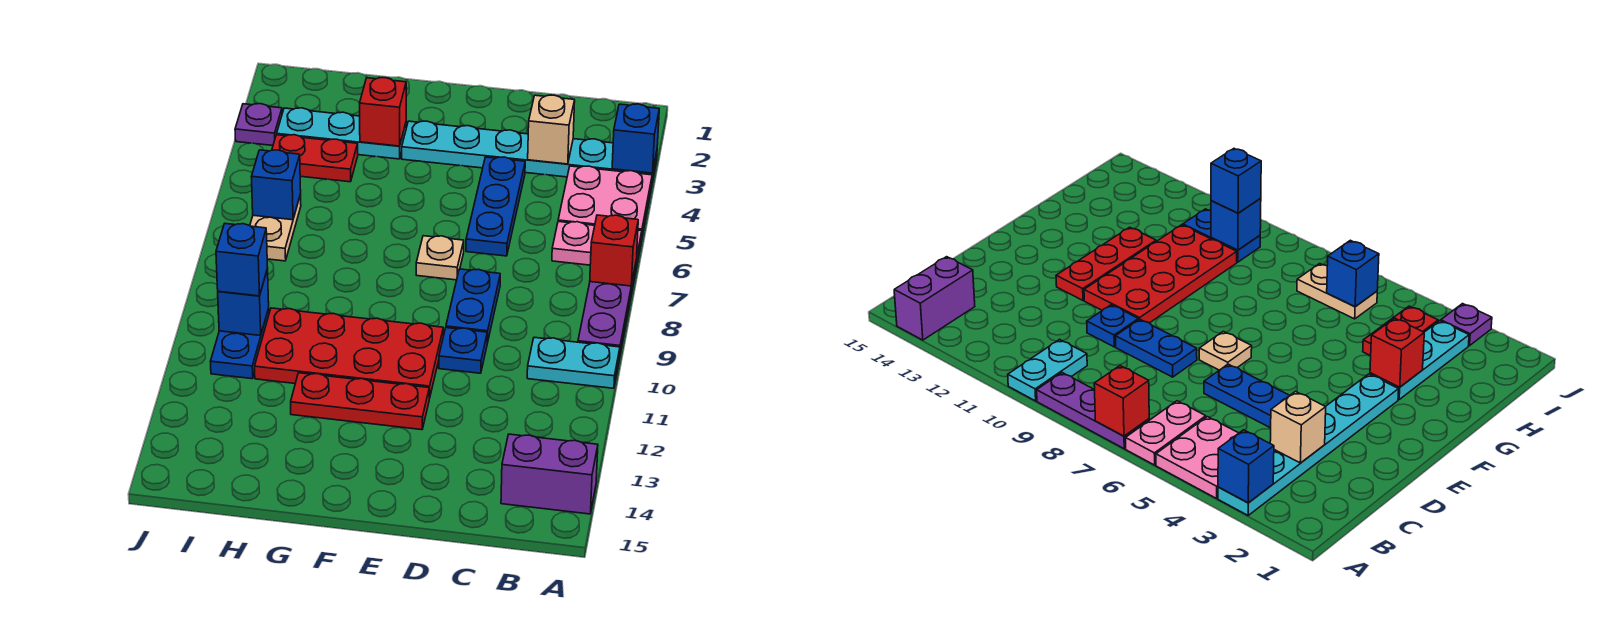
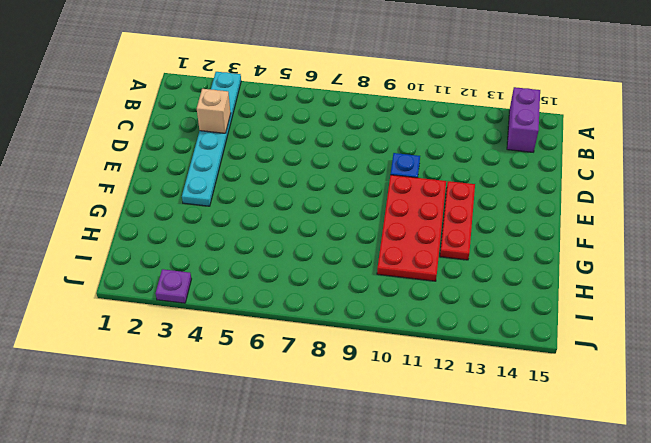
none -> pink 2x2 plate [558,166,652,240]
none -> pink 1x2 plate [552,222,642,268]
none -> purple 1x3 plate [578,264,636,358]

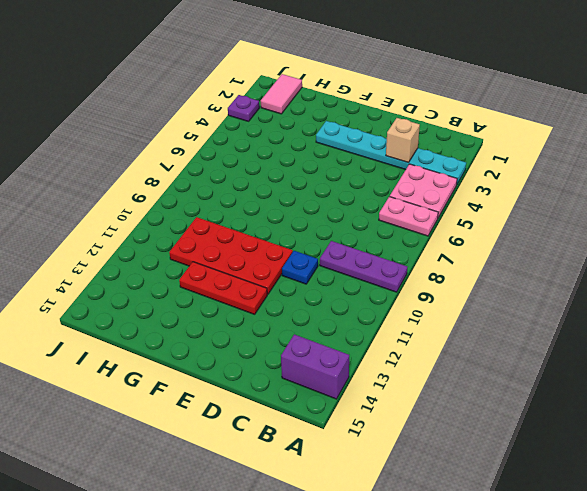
purple 1x3 plate [320,241,407,292] -> purple 1x3 plate turned to [578,264,636,358]
pink 1x2 tile [261,74,302,114] -> none
none -> cyan 1x2 plate [527,337,620,388]
none -> blue 1x3 plate [466,157,525,256]
none -> blue 1x2 plate [446,269,500,343]

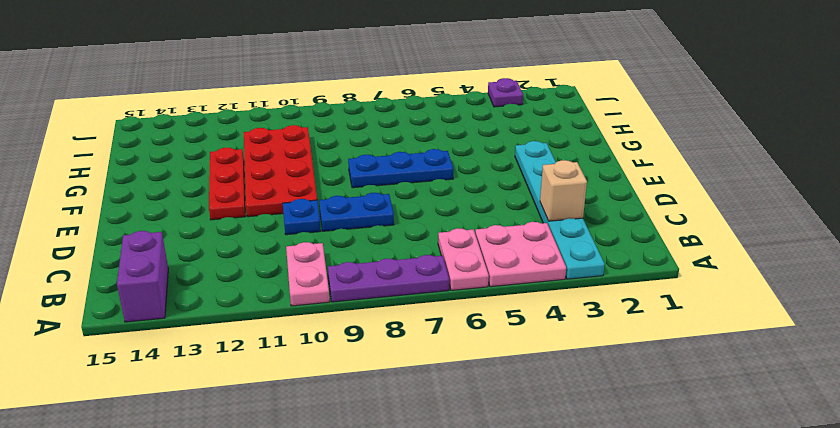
pink 1x2 plate [286,242,330,306] -> cyan 1x2 plate [527,337,620,388]
blue 1x3 plate [348,149,453,188] -> blue 1x3 plate moved to [466,157,525,256]
none -> tan 1x1 plate [416,236,464,280]
none -> cyan 1x3 plate [277,108,406,159]
none -> red 1x2 plate [272,135,358,182]

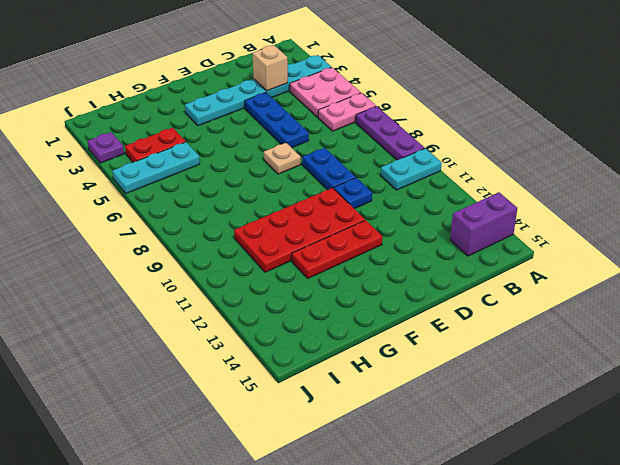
cyan 1x3 plate [113,142,200,193] -> cyan 1x3 plate moved to [277,108,406,159]
none -> tan 1x2 plate [250,194,301,261]
none -> blue 1x2 plate [210,309,269,379]
none -> blue 1x1 brick [612,104,659,173]

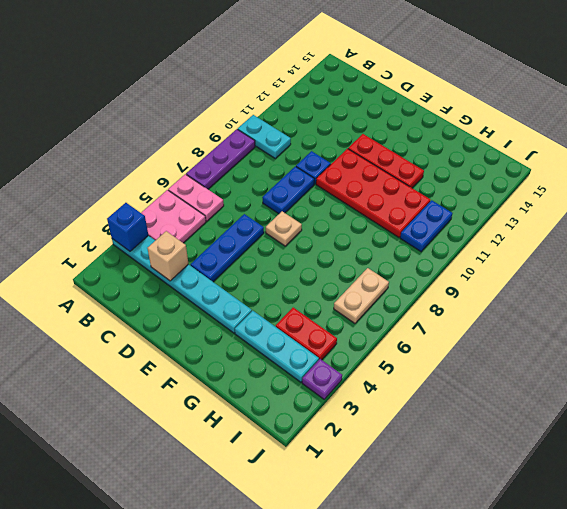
none -> purple 1x2 brick [501,434,598,514]
none -> red 1x1 brick [590,215,638,286]
none -> red 1x1 brick [360,78,406,146]

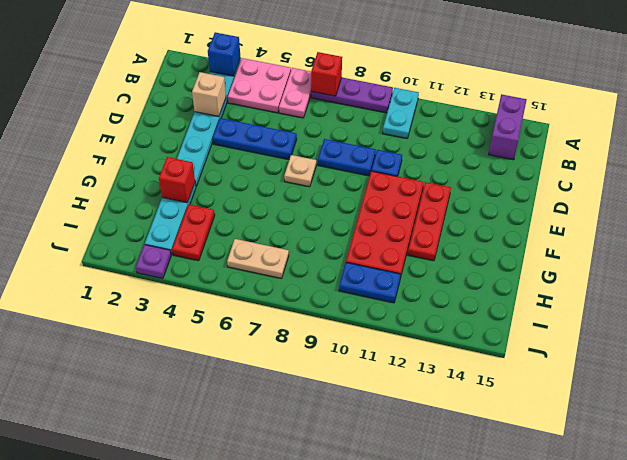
none -> blue 1x1 brick [251,150,301,220]
none -> blue 1x1 brick [218,269,269,336]
none -> blue 1x1 brick [216,224,268,296]

